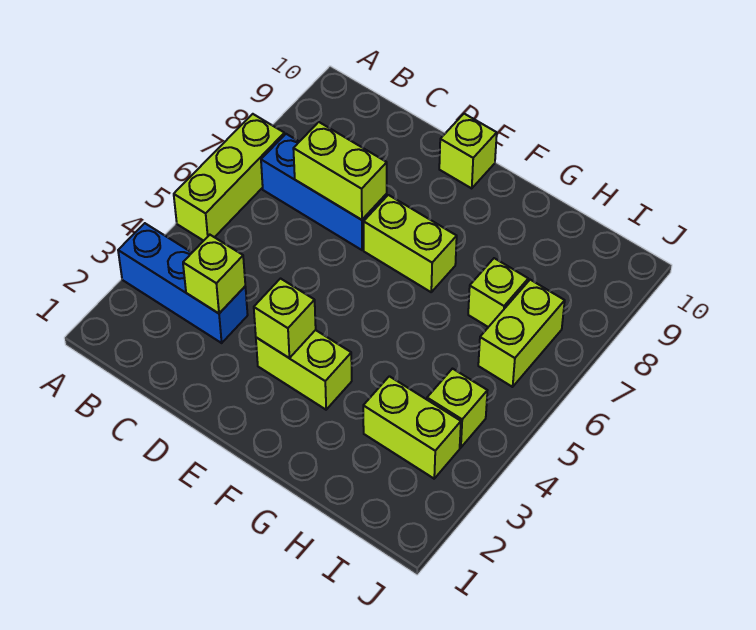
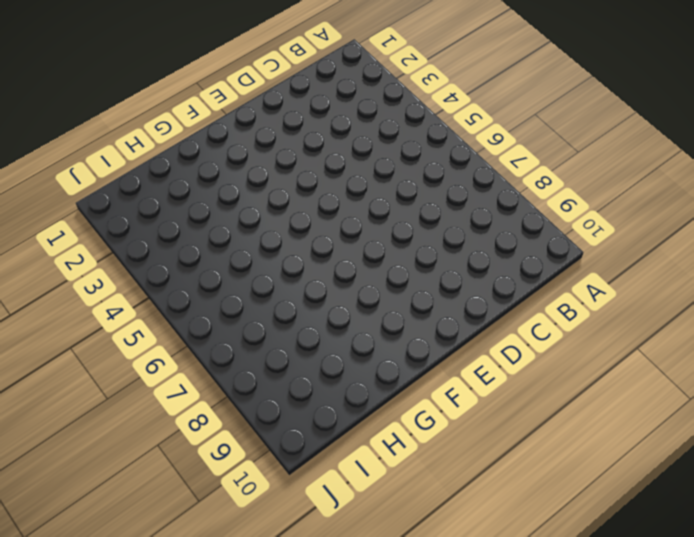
none -> blue 1x3 brick [118,223,248,343]
none -> lime 1x3 brick [174,114,284,241]
none -> blue 1x3 brick [261,134,387,250]

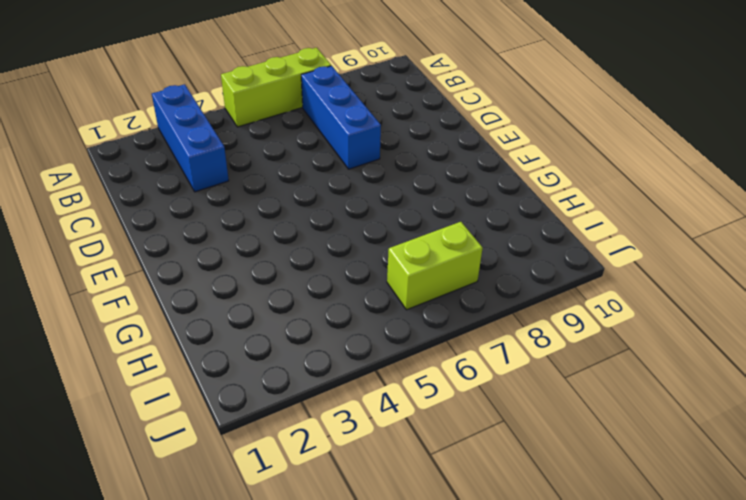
none -> lime 1x2 brick [256,330,352,410]
none -> lime 1x2 brick [364,195,457,292]
none -> lime 1x1 brick [439,114,497,188]

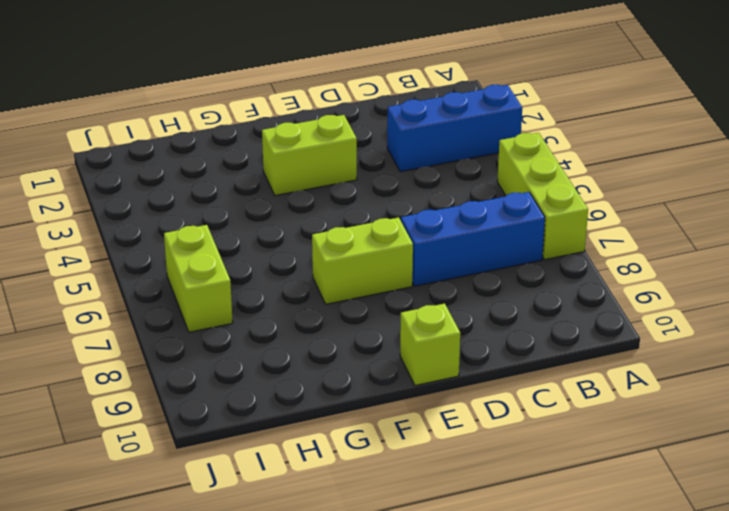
none -> lime 1x2 brick [363,376,461,479]
none -> lime 1x1 brick [468,258,528,327]
none -> lime 1x1 brick [427,369,487,448]

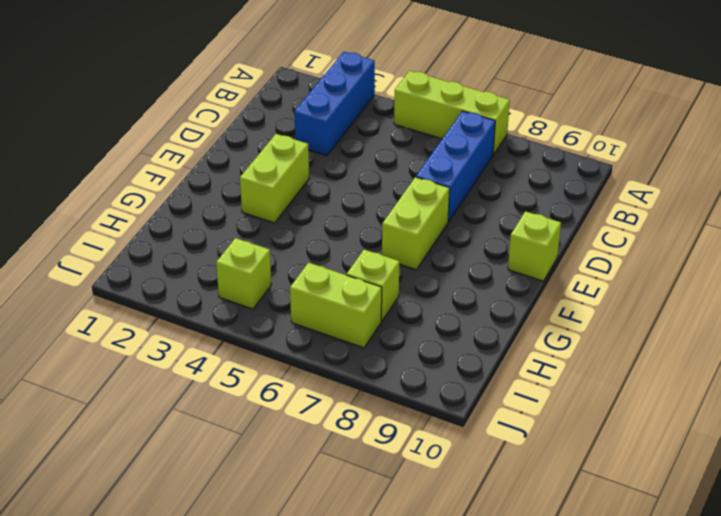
none -> lime 1x2 brick [363,376,461,479]
none -> lime 1x1 brick [183,235,245,313]
none -> lime 1x2 brick [293,122,387,220]

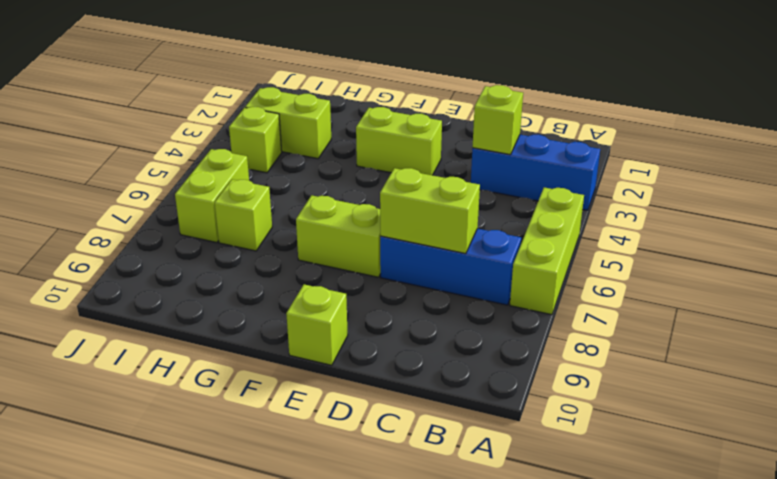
none -> lime 1x1 brick [254,279,316,358]

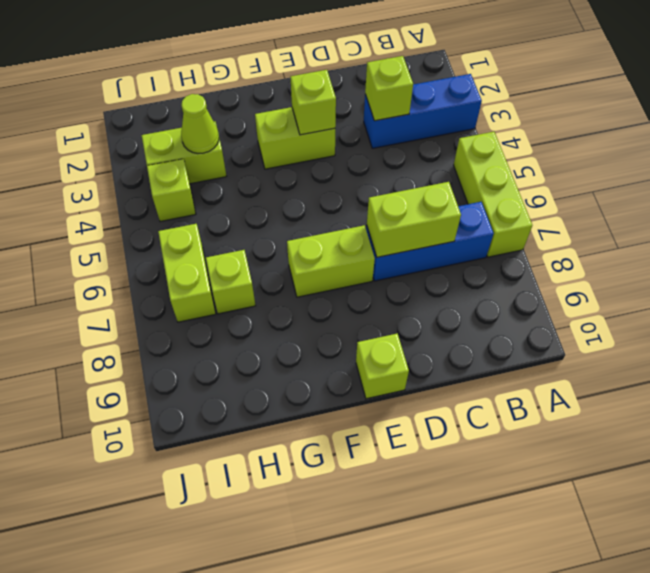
lime 1x1 cone [181,94,219,153] -> none

